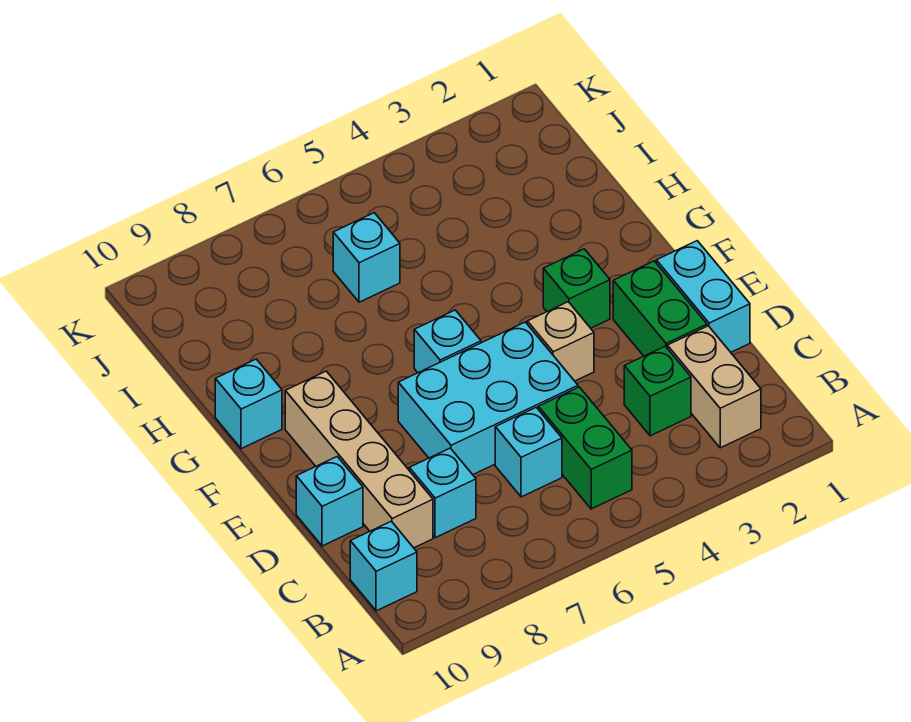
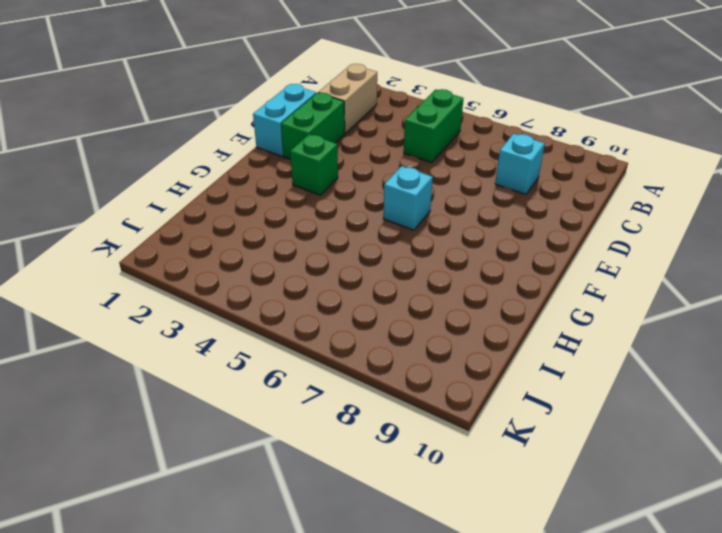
none -> cyan 1x1 brick [350,521,417,611]
none -> green 1x1 brick [624,346,691,436]
none -> cyan 1x1 brick [495,407,562,497]

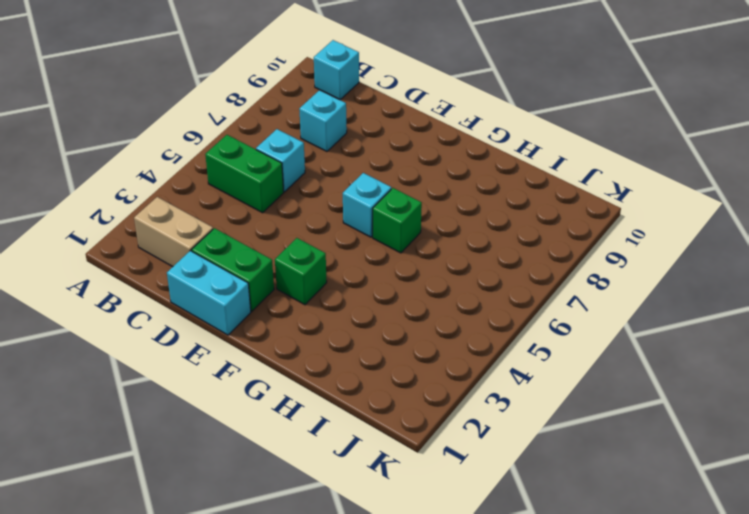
green 1x1 brick [373,188,422,253] -> green 1x1 brick moved to [624,346,691,436]
none -> tan 1x4 brick [285,371,433,548]
none -> cyan 2x3 brick [398,322,578,475]
none -> cyan 1x1 brick [296,457,363,546]

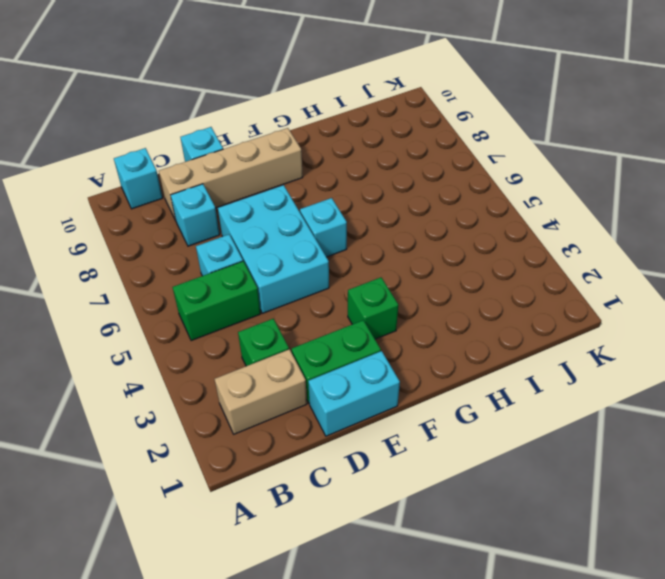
none -> tan 1x1 brick [527,302,594,381]
none -> cyan 1x1 brick [215,359,282,449]
none -> cyan 1x1 brick [333,213,400,302]

